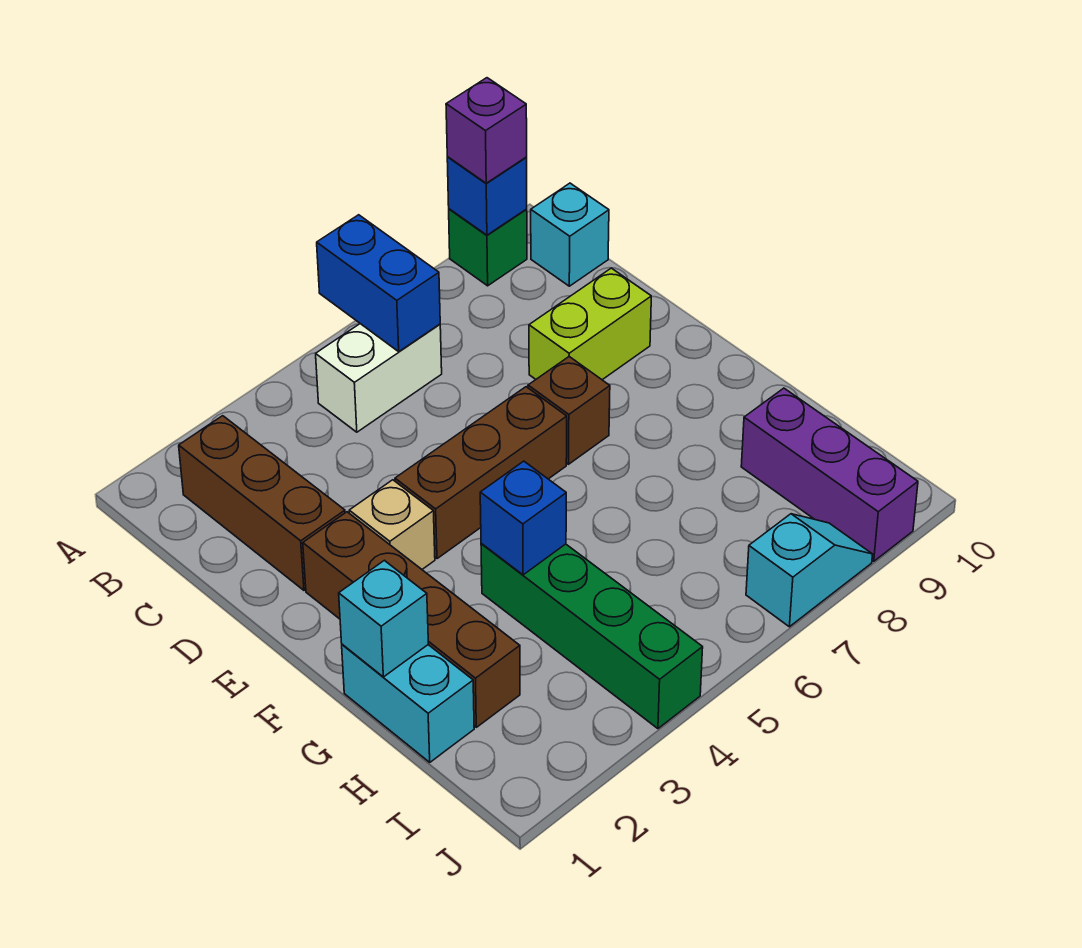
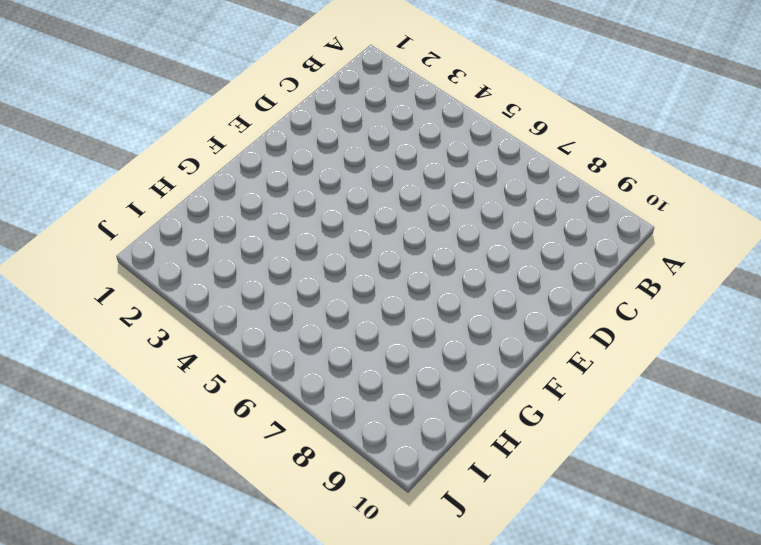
none -> green 1x1 brick [449,209,527,286]
none -> brown 1x3 brick [179,416,345,590]
none -> white 1x2 brick [316,324,442,432]

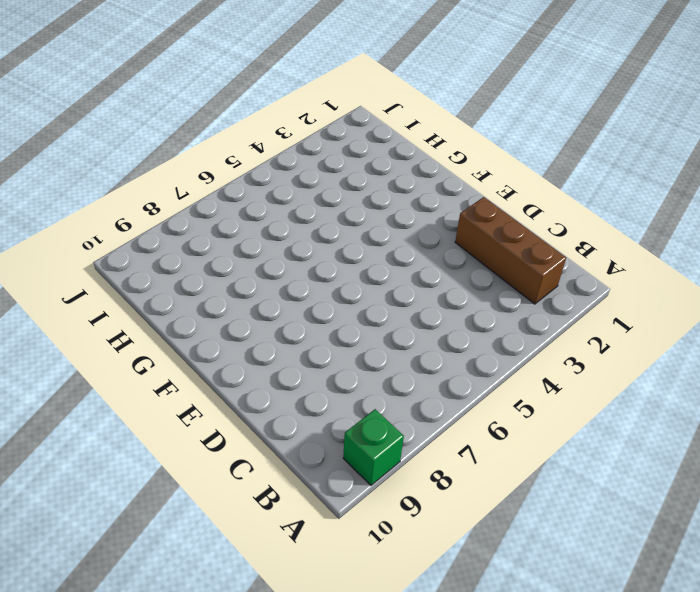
none -> white 1x2 brick [316,324,442,432]
none -> cyan 1x1 brick [531,183,609,286]
none -> lime 1x2 brick [529,268,651,380]

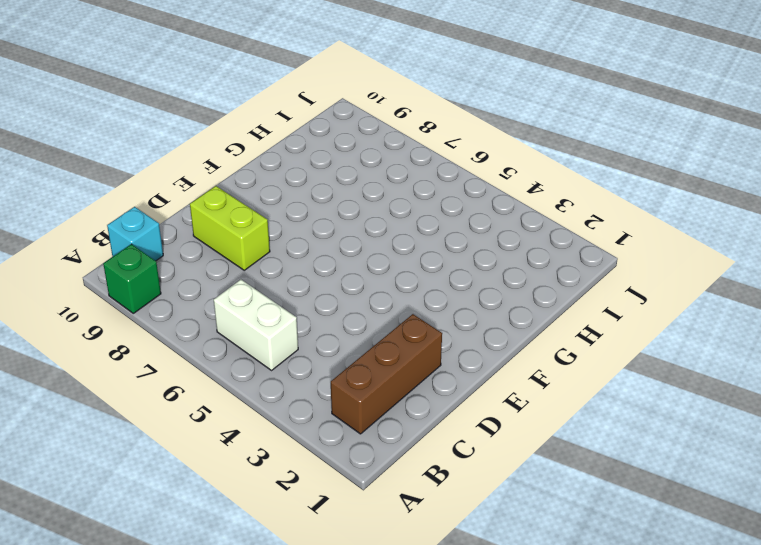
none -> brown 1x4 brick [303,512,520,727]
none -> tan 1x1 brick [349,480,435,569]
none -> brown 1x3 brick [395,387,567,559]

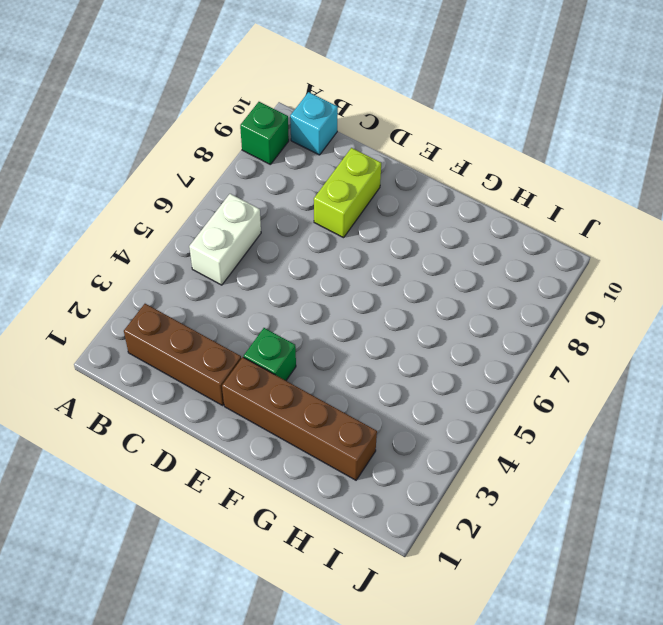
green 1x1 brick [244,328,296,381] -> tan 1x1 brick [349,480,435,569]
none -> brown 1x3 brick [395,387,567,559]
none -> brown 1x1 brick [528,357,610,464]
none -> cyan 1x2 brick [342,644,474,762]

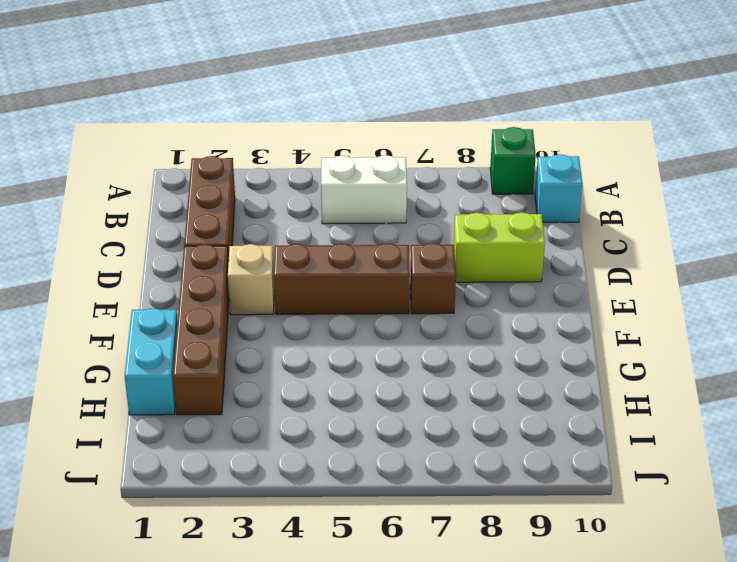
none -> green 1x4 brick [481,544,703,729]
none -> purple 1x3 brick [741,388,918,561]
none -> cyan 1x2 slope [746,514,873,627]

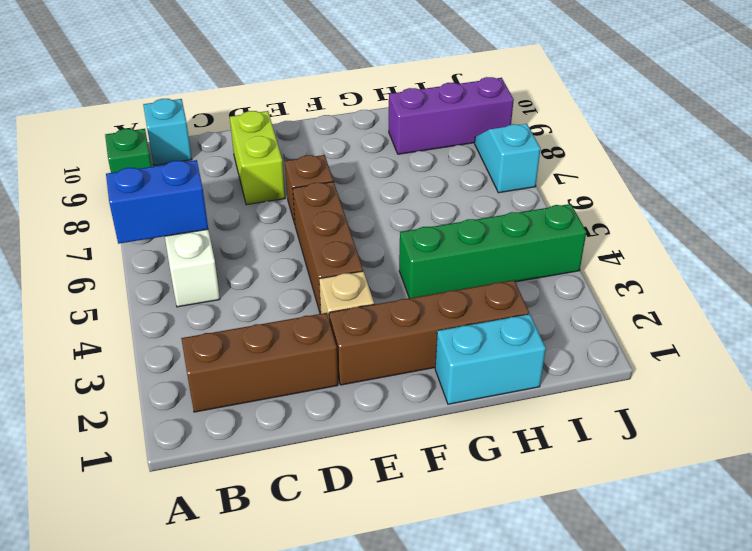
none -> blue 1x1 brick [447,157,527,235]
none -> cyan 1x1 brick [339,560,428,677]
none -> blue 1x1 brick [480,461,566,575]

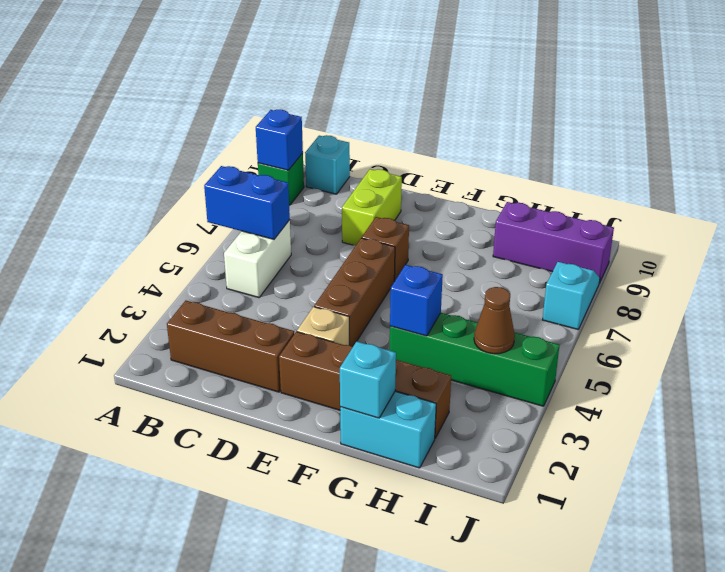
brown 1x1 cone [474,287,515,354] -> none
none -> purple 1x1 brick [446,78,527,183]

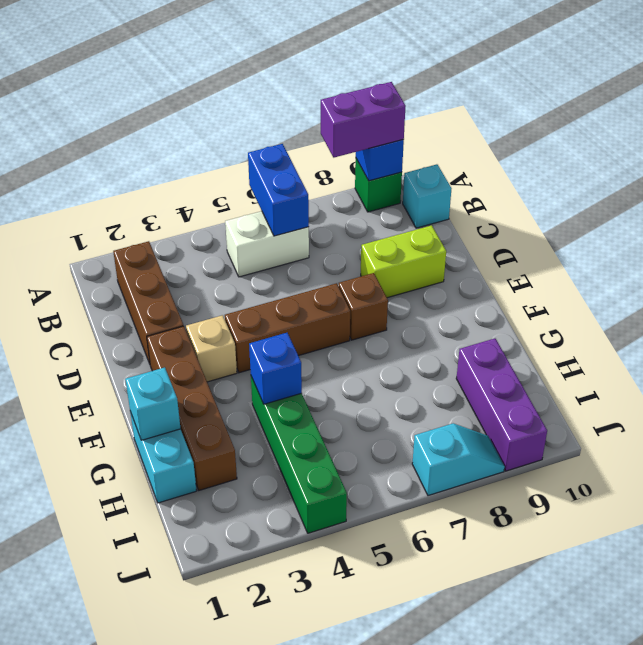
purple 1x2 brick [321,82,406,158] -> purple 1x1 brick [446,78,527,183]

